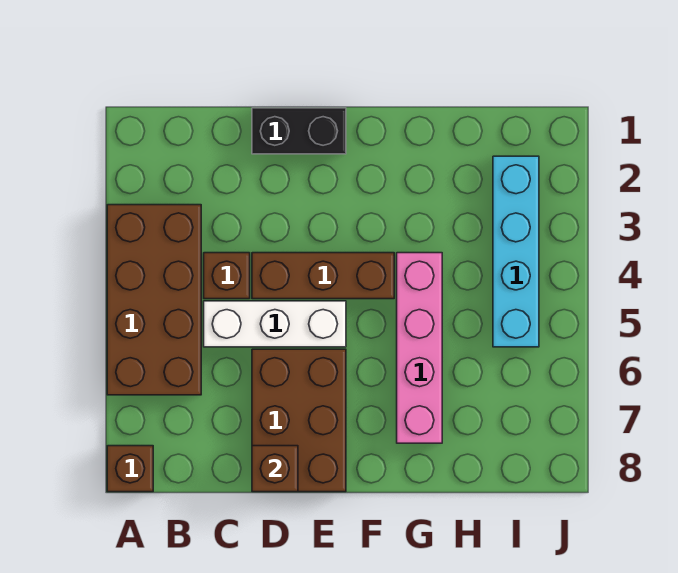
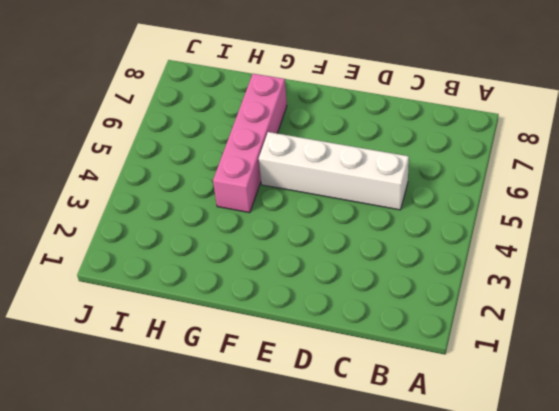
white 1x4 brick [259,132,409,210] -> white 1x3 brick [204,301,346,347]
none -> brown 2x4 brick [107,205,201,395]
none -> brown 1x1 brick [107,446,153,492]

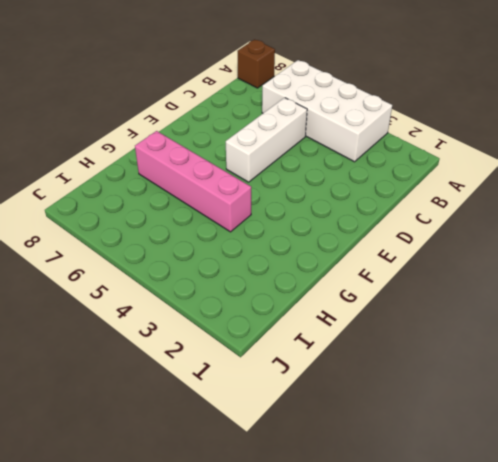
white 2x4 brick [262,60,392,162] -> brown 2x4 brick [107,205,201,395]
none -> brown 1x1 brick [204,253,250,299]
none -> black 1x2 brick [252,108,346,154]

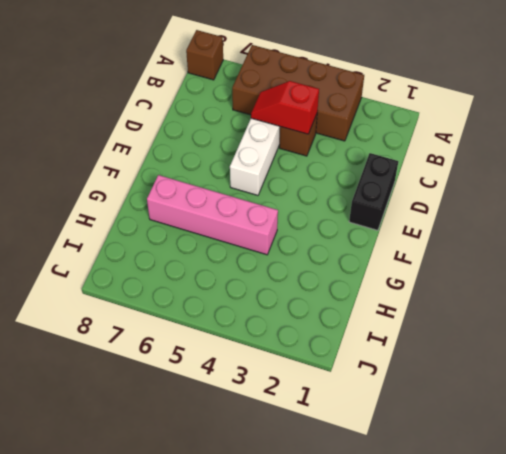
red 1x2 slope [251,81,319,134] -> none
none -> brown 1x3 brick [252,253,394,299]
none -> brown 2x3 brick [252,349,346,492]

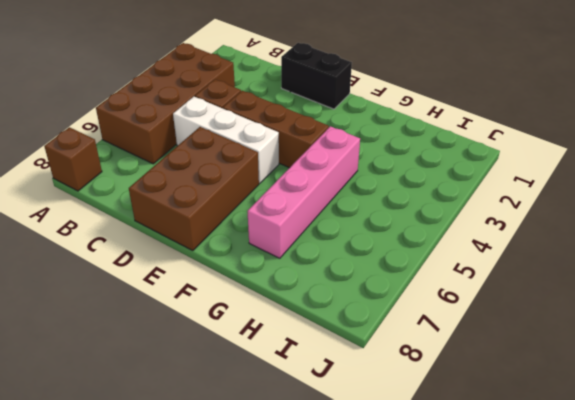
none -> cyan 1x4 brick [493,156,539,347]
none -> brown 1x1 brick [252,446,298,492]

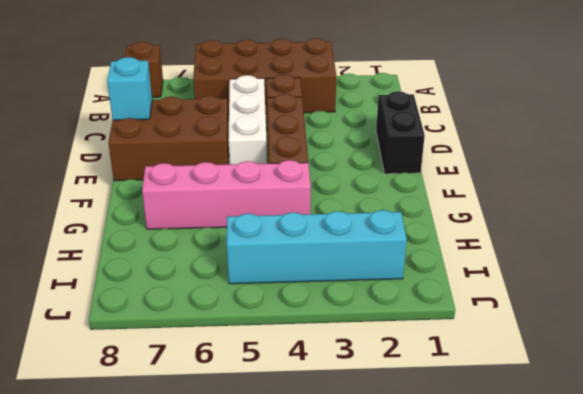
cyan 1x1 brick [107,57,152,120] -> brown 1x1 brick [252,446,298,492]

